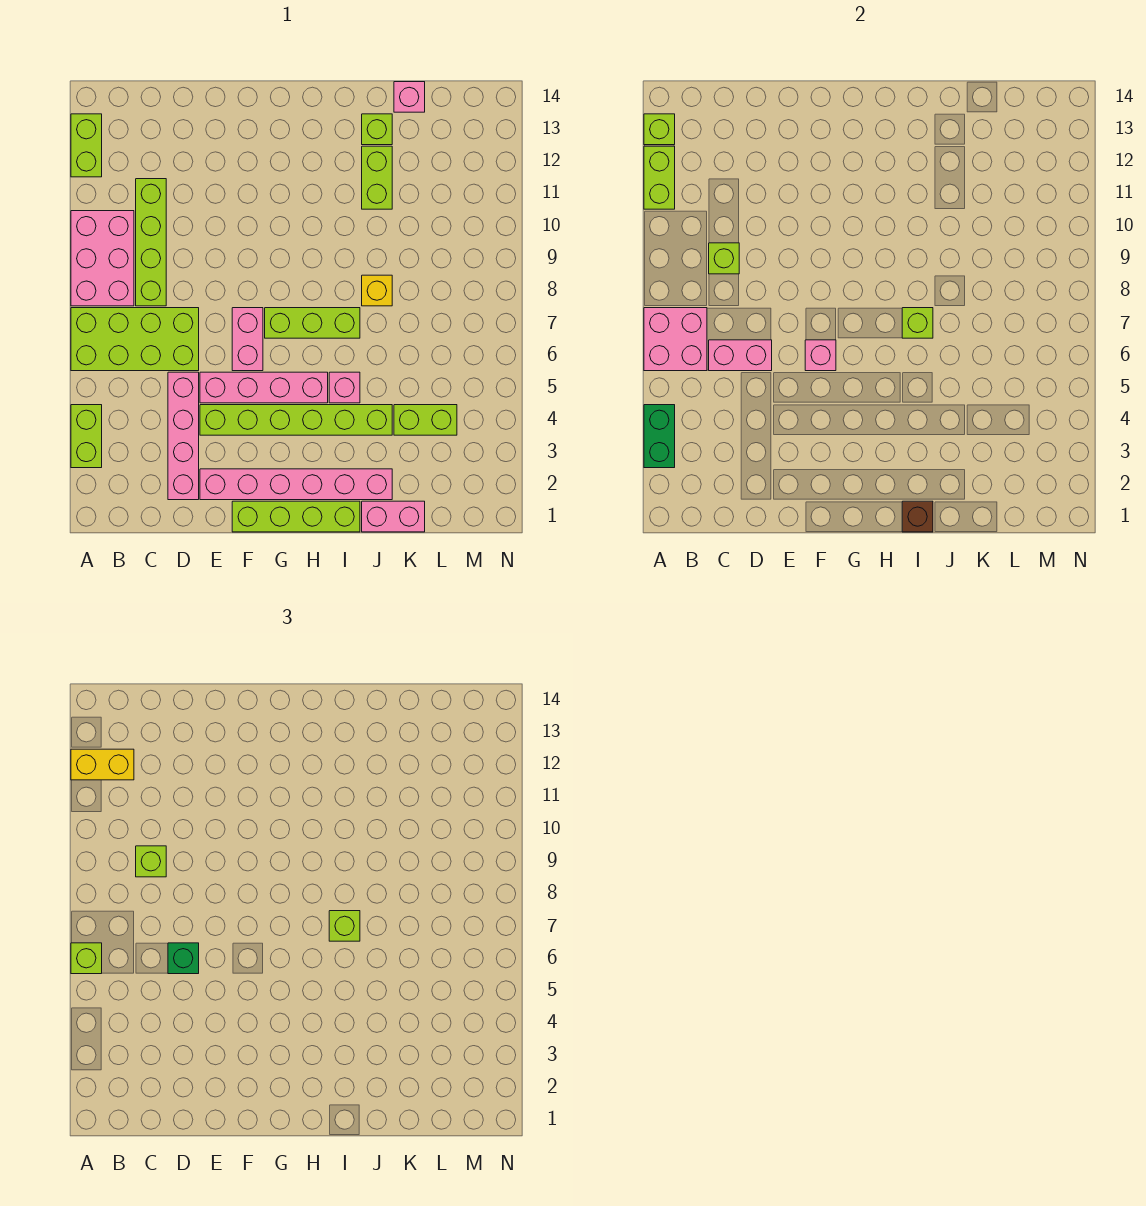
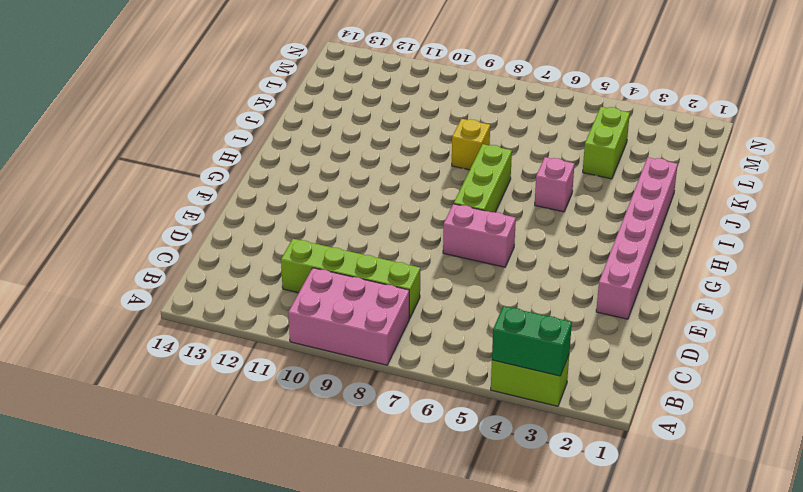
none -> lime 2x4 brick [71,308,199,371]
none -> lime 1x2 brick [71,114,102,177]
none -> pink 1x4 brick [168,372,199,500]
none -> lime 1x6 brick [200,405,392,435]

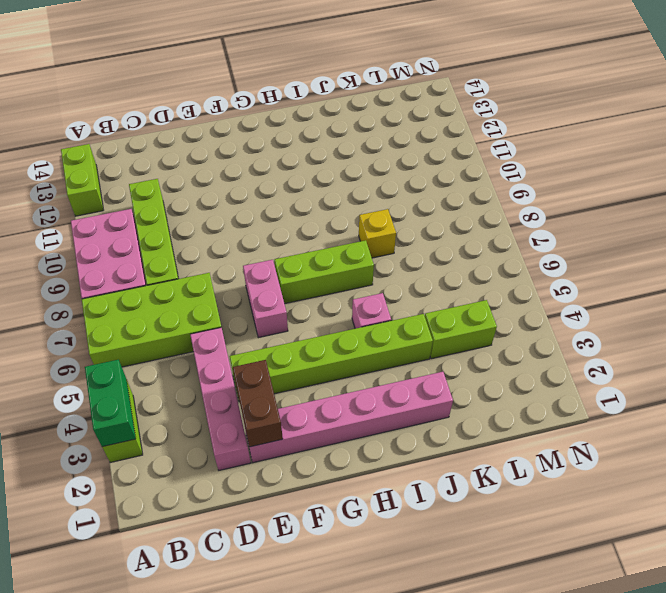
brown 1x2 brick [233,360,283,447] -> none
none -> pink 1x4 brick [200,372,328,403]
none -> lime 1x4 brick [232,501,360,532]
none -> pink 1x2 brick [362,501,425,532]
none -> lime 1x2 brick [362,146,392,209]

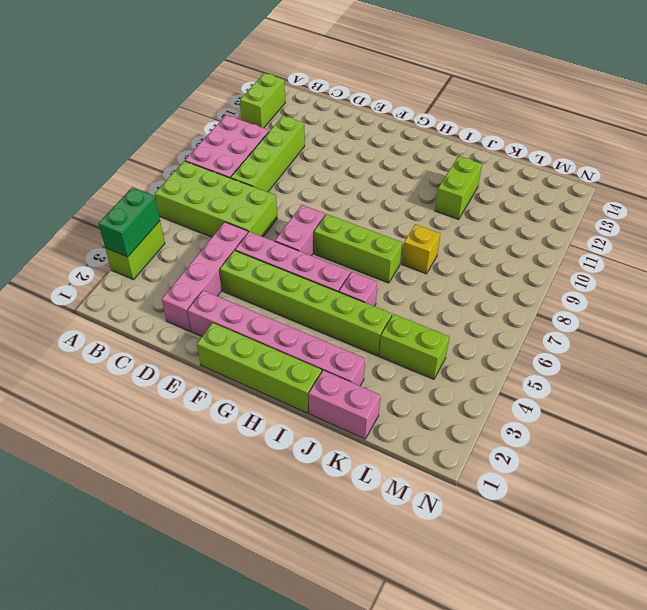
none -> lime 1x1 brick [362,114,392,145]
none -> pink 1x1 brick [394,82,425,112]
none -> pink 2x2 brick [644,308,707,371]
none -> lime 1x2 brick [644,146,675,209]

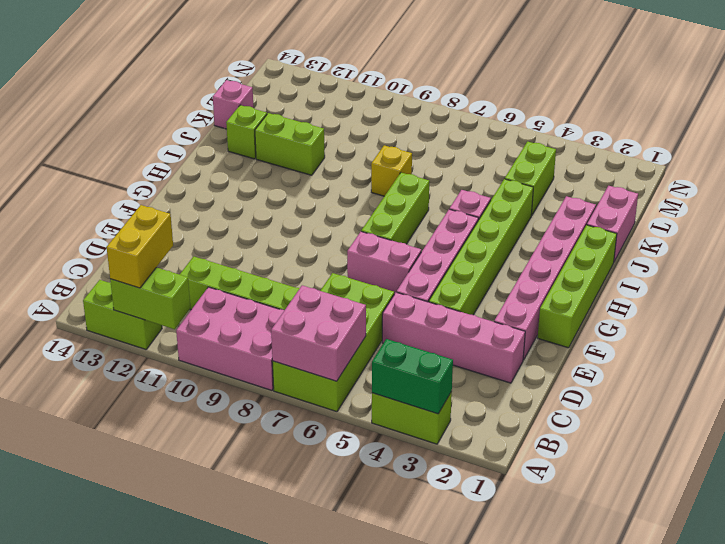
none -> lime 1x1 brick [644,114,675,145]
none -> pink 1x2 brick [709,340,772,371]
none -> lime 1x1 brick [709,243,739,274]
none -> pink 1x1 brick [805,340,836,371]

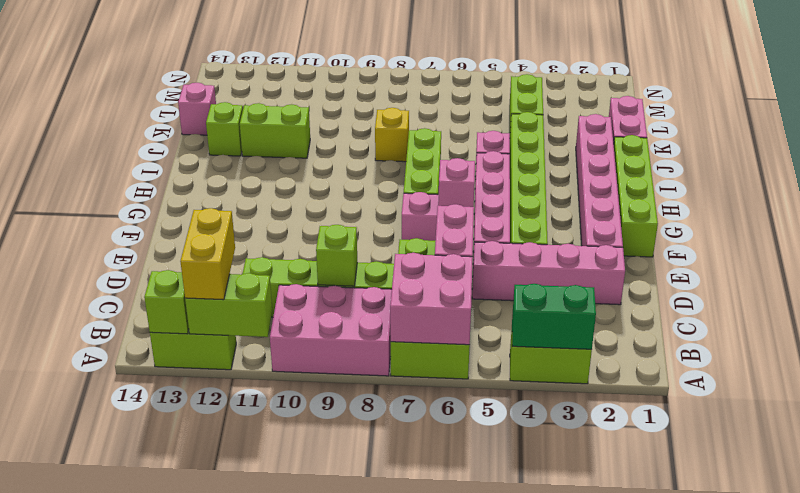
none -> brown 1x1 brick [902,501,933,532]
none -> lime 1x1 brick [902,308,933,338]
none -> lime 1x1 brick [71,943,102,974]
none -> lime 1x1 brick [136,846,166,877]

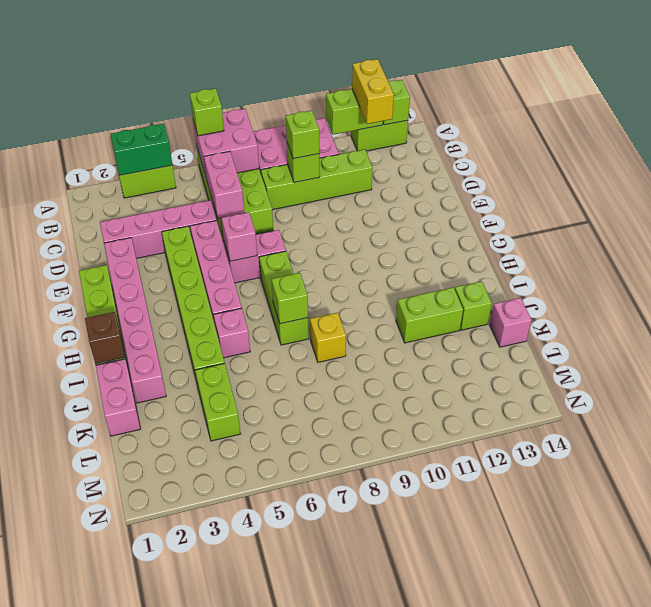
none -> green 1x1 brick [168,943,199,974]
none -> lime 1x1 brick [329,911,360,941]

